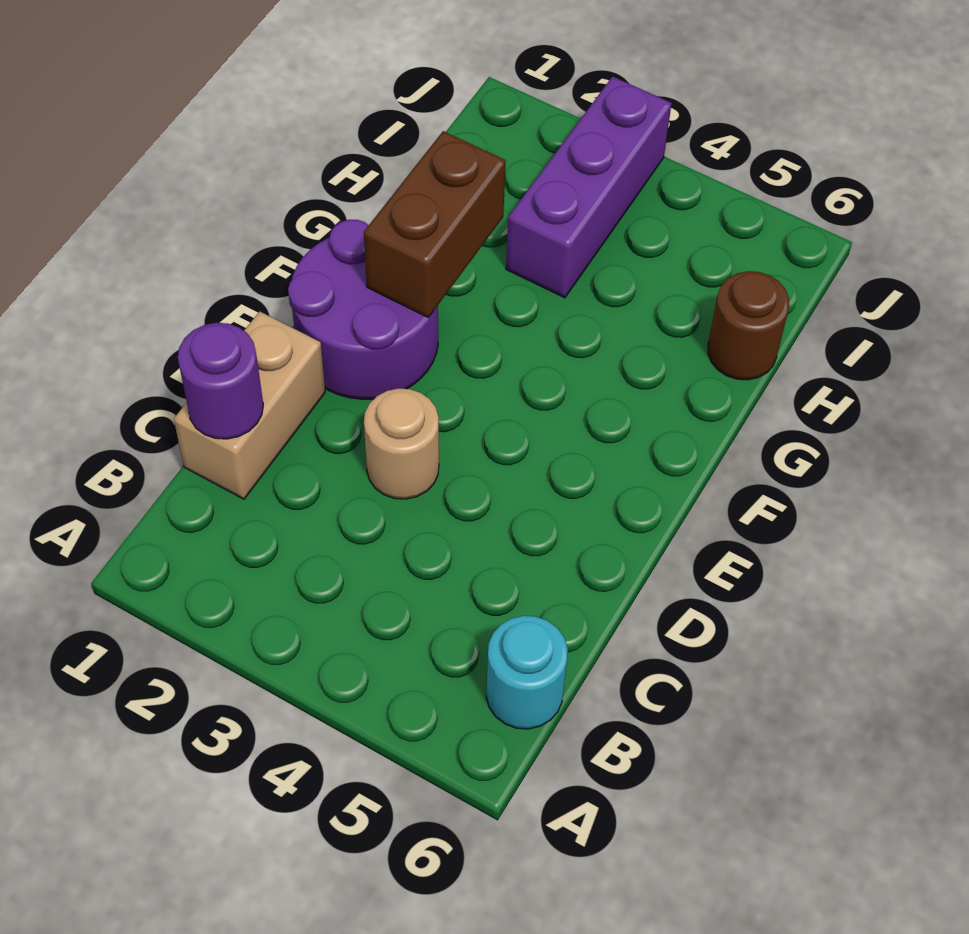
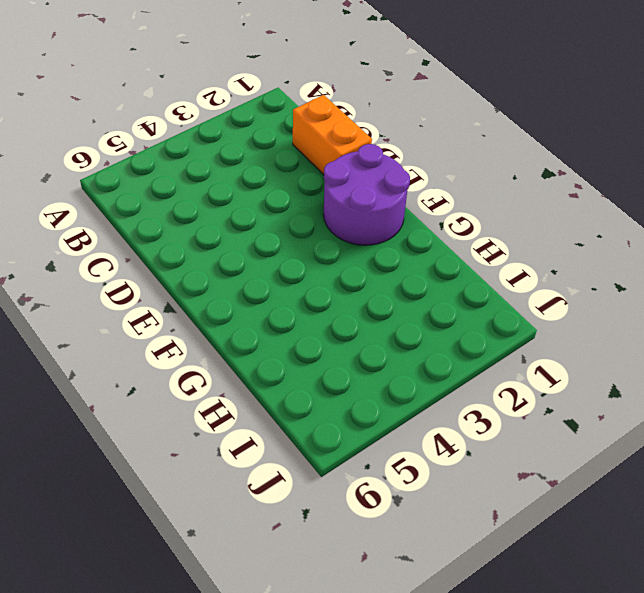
orange 1x2 brick [293,95,372,175] -> tan 1x2 brick [174,311,325,499]
none -> cyan 1x1 round brick [486,616,568,729]
none -> tan 1x1 round brick [364,388,439,499]

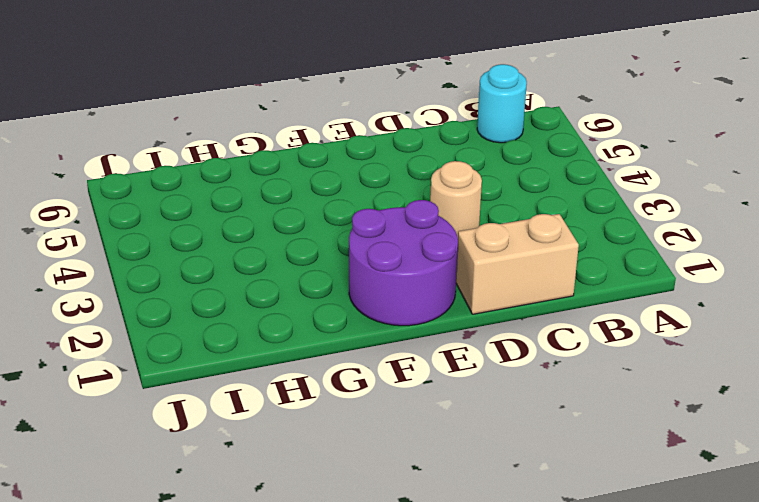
none -> purple 1x3 brick [506,77,672,298]
none -> brown 1x1 round brick [708,271,789,380]

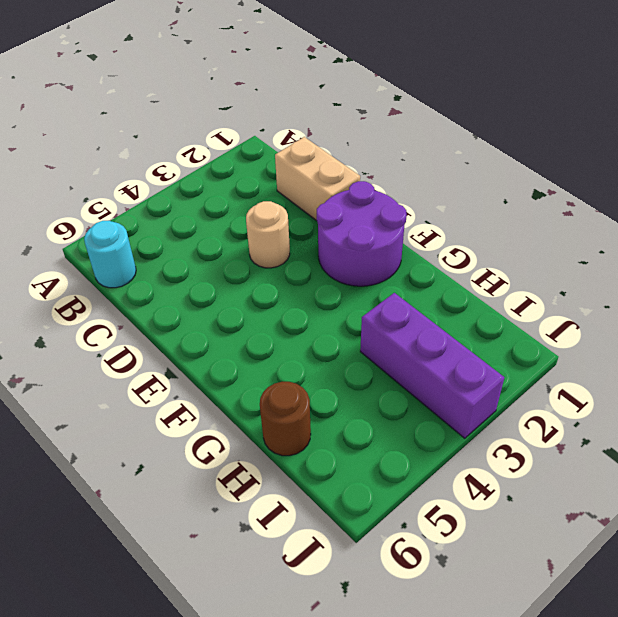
none -> purple 1x1 round brick [178,323,263,439]
none -> brown 1x2 brick [364,131,506,318]

